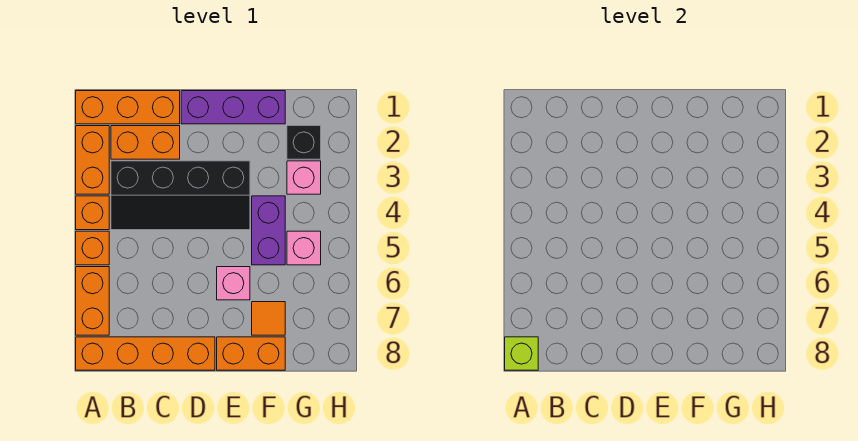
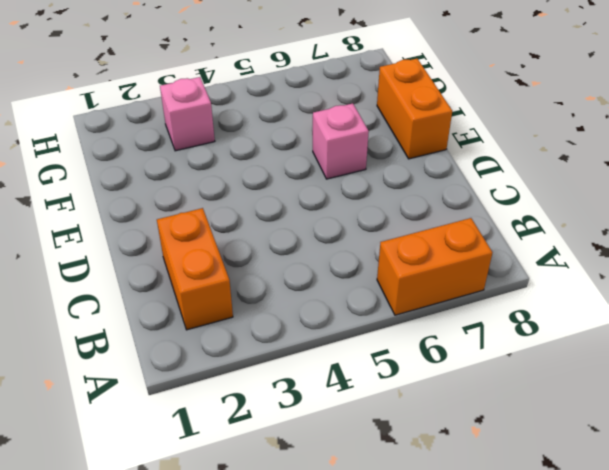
none -> orange 1x3 brick [76,91,180,124]
none -> orange 1x2 brick [76,126,109,194]
none -> orange 1x1 brick [76,196,109,230]

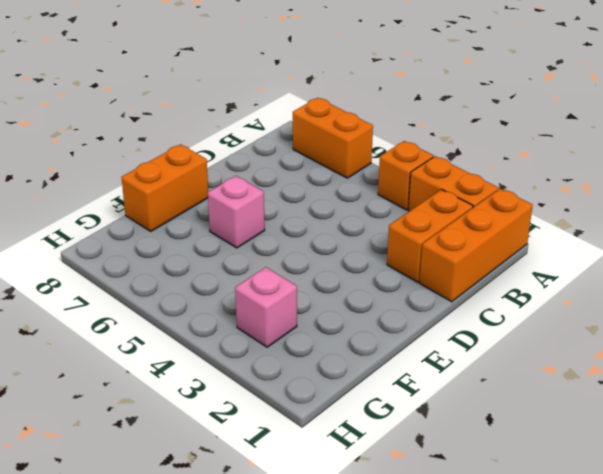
none -> orange 1x1 brick [76,231,109,265]
none -> orange 1x4 brick [76,337,215,370]
none -> black 2x4 slope [111,161,250,230]

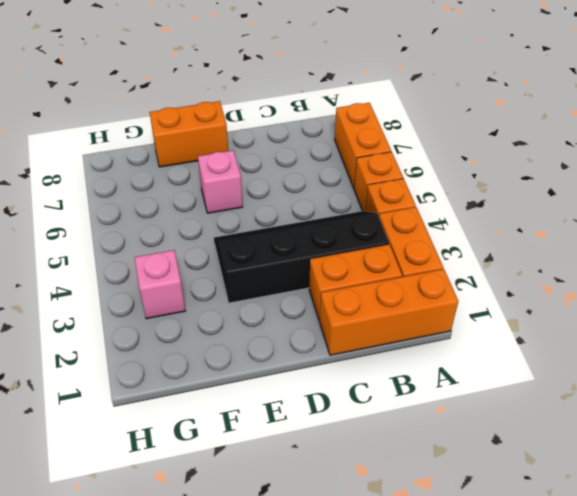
none -> orange 1x4 brick [76,337,215,370]
none -> purple 1x3 brick [181,91,285,124]
none -> purple 1x2 brick [252,196,285,265]

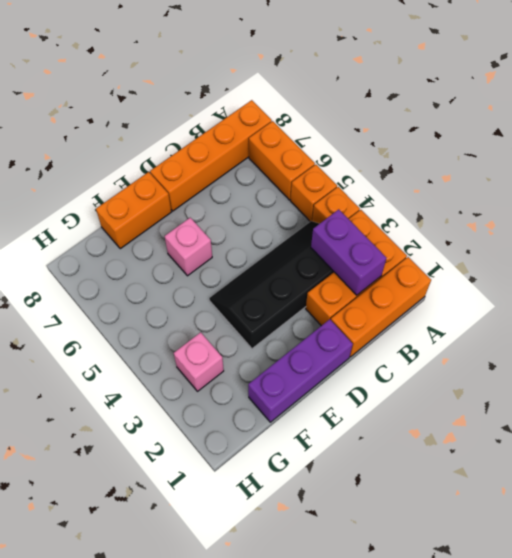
purple 1x2 brick [311,209,386,295] -> purple 1x2 brick moved to [252,196,285,265]
none -> orange 1x1 tile [252,302,285,335]
none -> black 1x1 brick [287,126,321,159]
none -> pink 1x1 brick [287,231,321,265]

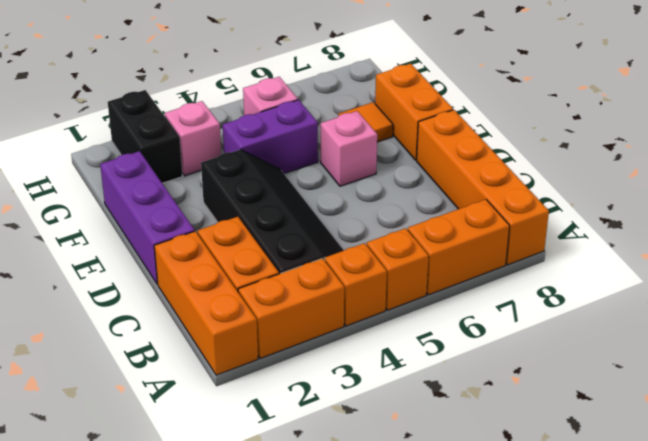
black 1x2 brick [108,90,183,183] -> black 1x1 brick [287,126,321,159]
none -> lime 1x1 brick [505,337,538,370]

